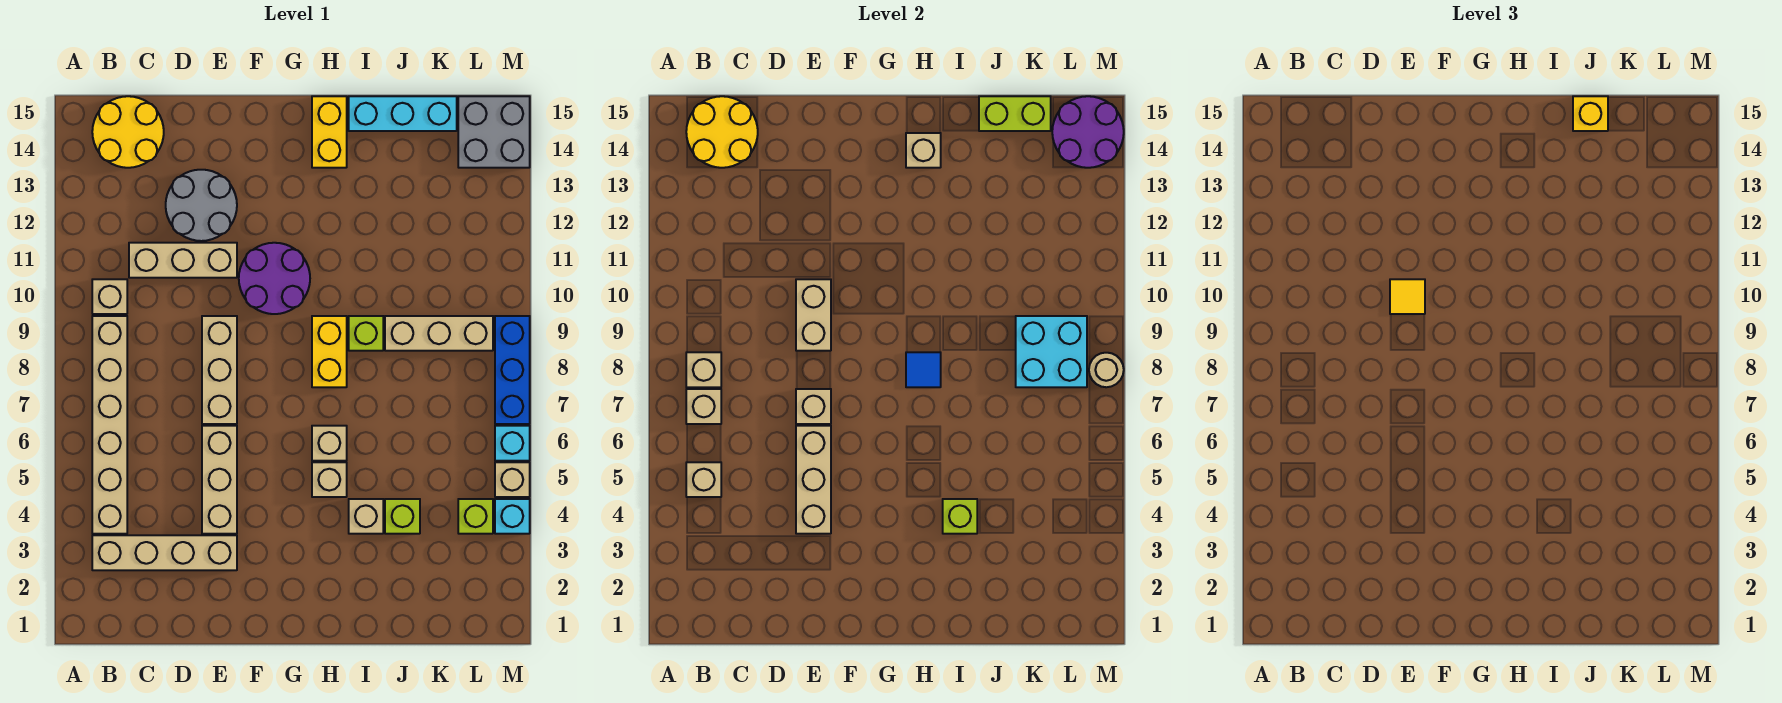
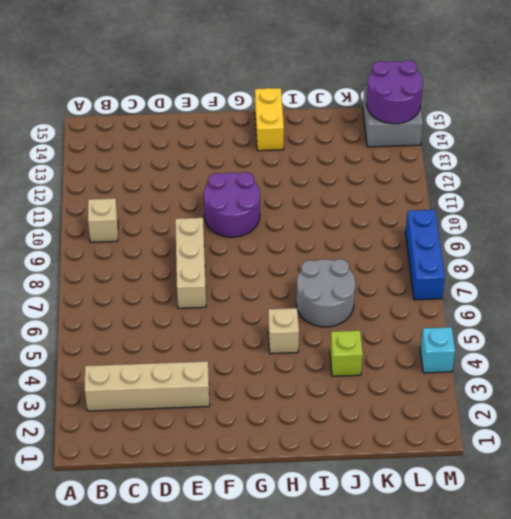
grey 2x2 round brick [296,259,355,327] -> grey 2x2 round brick moved to [166,170,237,241]
none -> tan 1x6 brick [92,316,127,534]
none -> yellow 2x2 round brick [92,96,164,168]
none -> tan 1x3 brick [129,243,237,278]
none -> tan 1x3 brick [202,426,237,534]

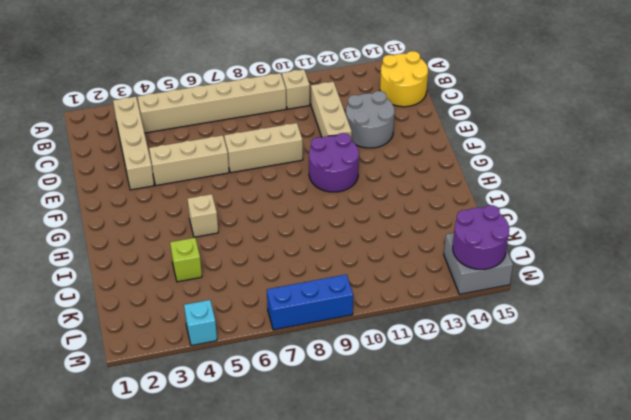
none -> tan 1x1 brick [312,426,347,461]
none -> yellow 1x2 brick [312,316,347,387]
none -> yellow 1x2 brick [312,96,347,168]
none -> tan 1x1 brick [349,499,383,534]

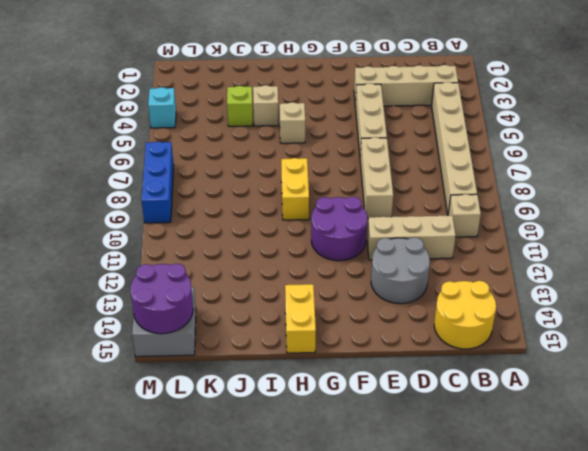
none -> tan 1x1 brick [312,426,347,461]
none -> lime 1x1 brick [349,316,383,351]
none -> cyan 1x3 brick [349,96,457,131]
none -> tan 1x3 brick [385,316,493,351]

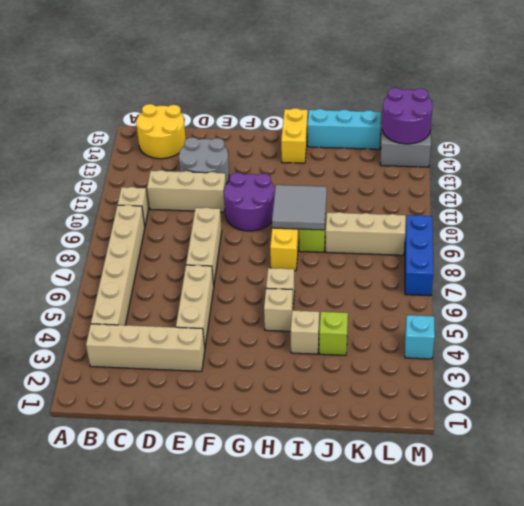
grey 2x2 tile [272,185,327,230] -> none
none -> lime 1x1 brick [458,499,493,534]
none -> tan 1x1 brick [495,462,530,497]
none -> cyan 1x1 brick [495,426,530,461]
none -> tan 1x1 brick [686,462,721,497]

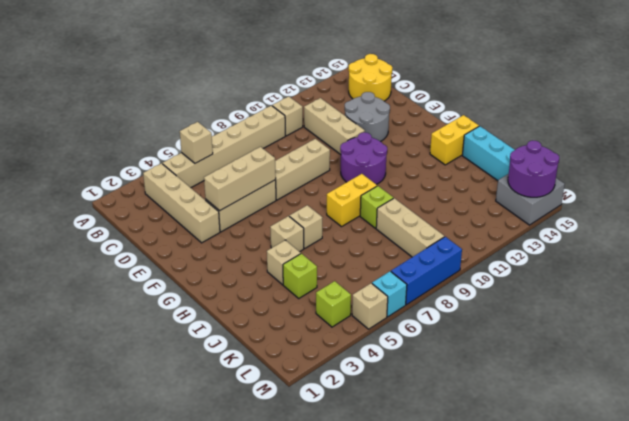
none -> cyan 1x1 brick [495,499,530,534]
none -> tan 1x1 brick [686,389,721,424]
none -> tan 1x1 brick [686,352,721,387]
none -> yellow 2x2 round brick [686,96,758,168]

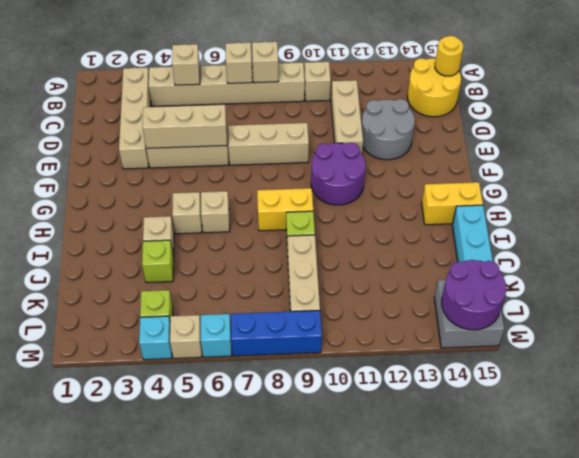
yellow 1x1 round brick [435,36,463,76] -> yellow 2x2 round brick [686,96,758,168]
none -> tan 1x1 brick [796,389,831,424]
none -> tan 1x2 brick [796,279,831,351]
none -> blue 1x1 tile [906,352,941,387]
none -> tan 1x1 brick [906,133,941,168]

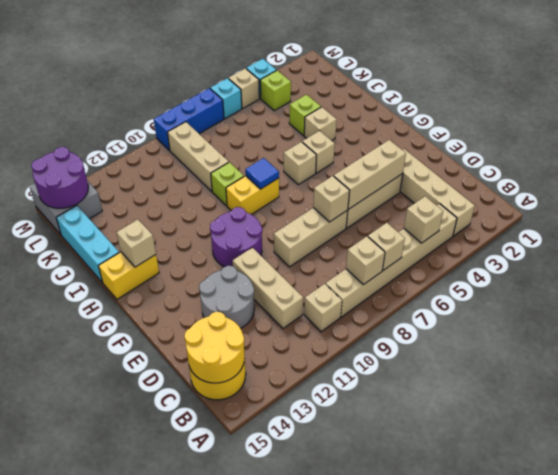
none -> tan 1x2 brick [796,279,831,351]
none -> lime 1x1 brick [943,499,977,534]
none -> lime 1x2 brick [979,96,1051,131]
none -> cyan 2x2 brick [1016,316,1087,387]

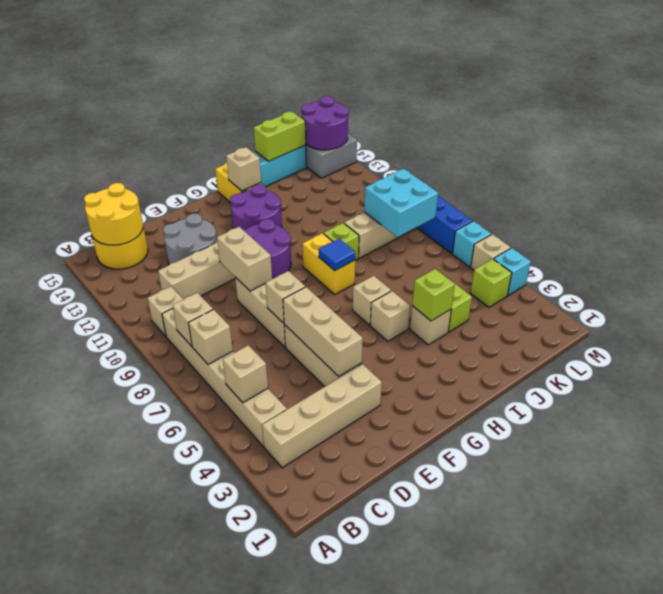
purple 2x2 round brick [230,184,282,230] -> none
none -> tan 1x1 round brick [1089,353,1124,387]
none -> yellow 1x1 tile [1390,279,1425,314]
none -> yellow 1x1 brick [1573,96,1608,131]

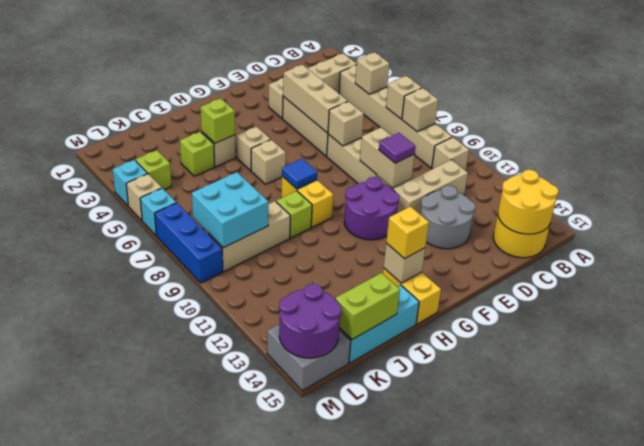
purple 1x1 tile [379,133,416,163] -> yellow 1x1 tile [1390,279,1425,314]
yellow 1x1 brick [386,206,429,259] -> yellow 1x1 brick moved to [1573,96,1608,131]
none -> tan 1x1 round brick [1089,353,1124,387]

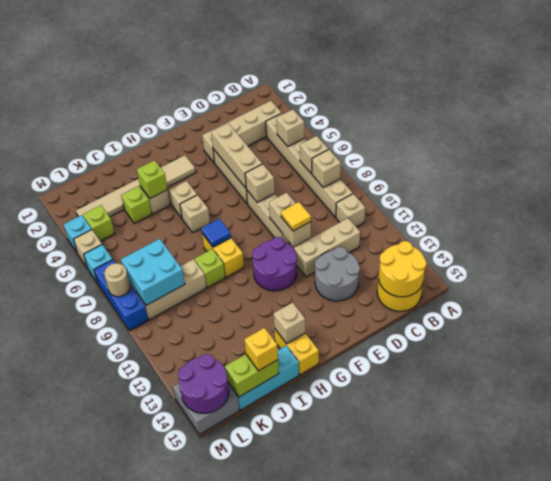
tan 1x6 tile [76,155,196,217] -> none

